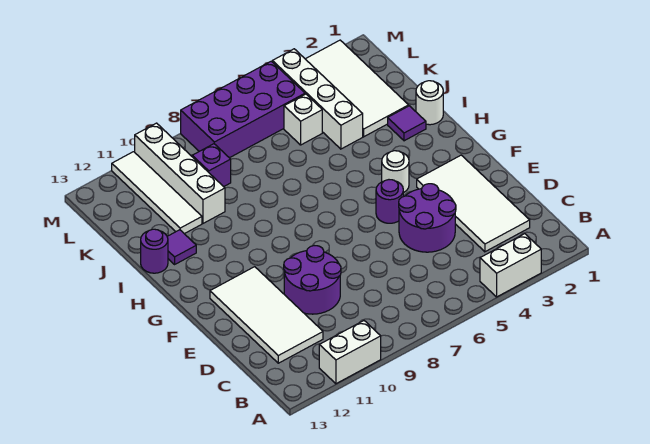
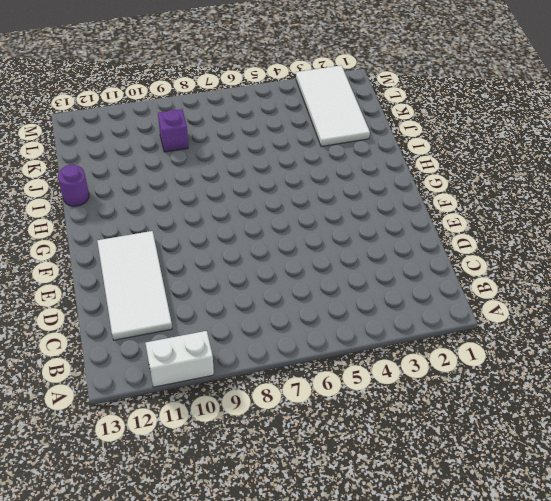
none -> white 1x2 brick [480,234,541,297]
none -> white 2x4 tile [417,155,530,252]
none -> purple 2x2 round brick [399,184,456,252]

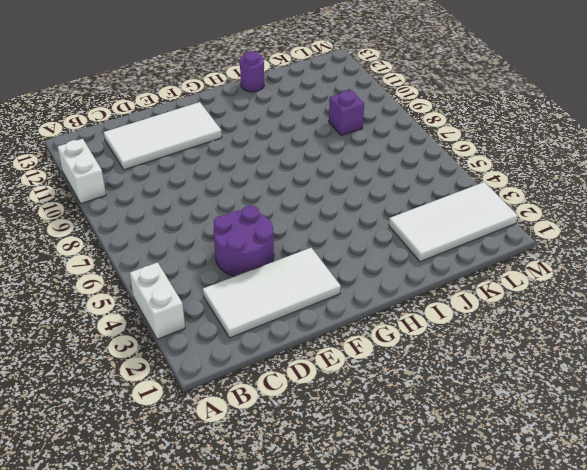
none -> purple 2x2 round brick [284,246,341,314]
none -> purple 1x1 round brick [376,180,403,223]
none -> white 1x1 round brick [382,151,409,193]

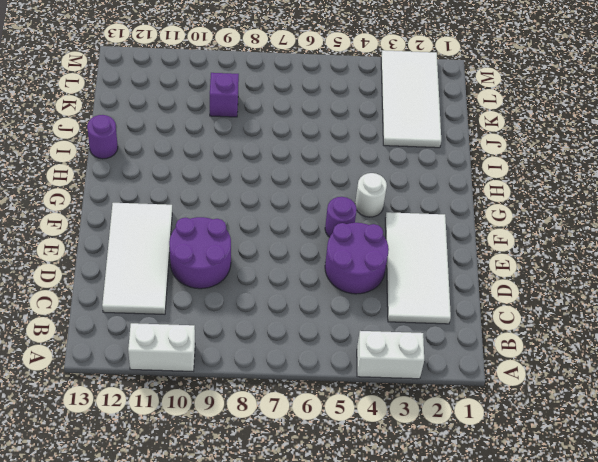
none -> white 1x1 round brick [416,81,443,125]
none -> purple 1x1 tile [388,106,426,141]
none -> purple 1x1 tile [167,230,196,264]

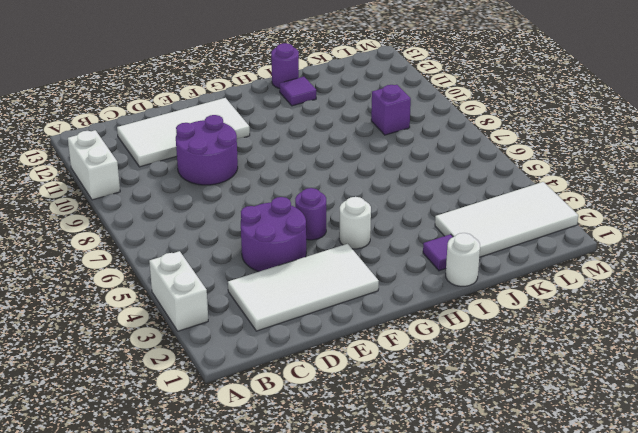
none -> white 1x4 brick [272,49,363,149]
none -> white 1x4 brick [135,123,225,223]
none -> white 1x4 tile [112,152,202,234]

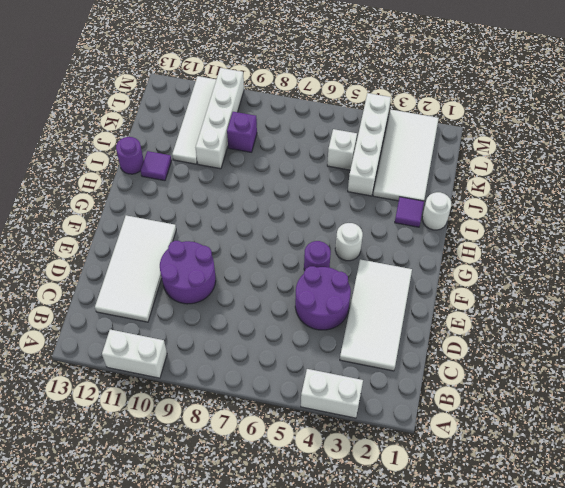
none -> purple 2x4 brick [181,61,305,158]

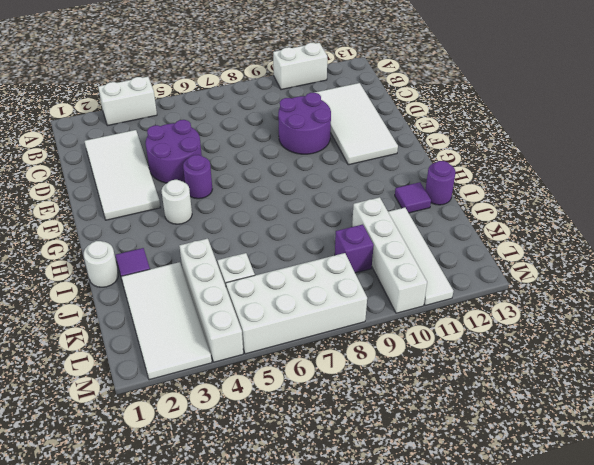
white 2x4 brick [226,253,367,354] -> purple 2x4 brick [181,61,305,158]

